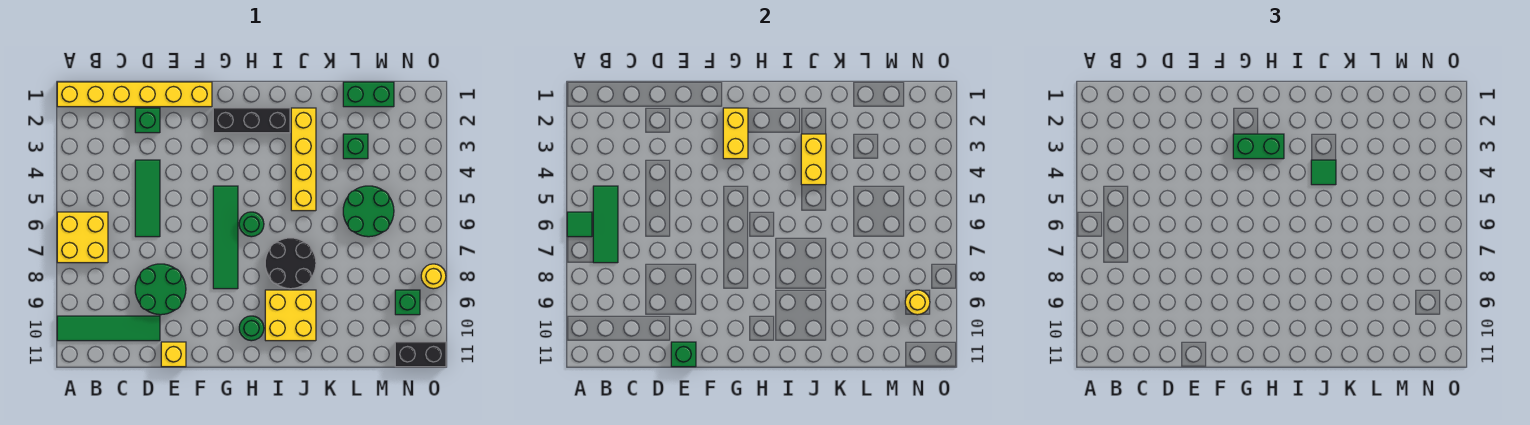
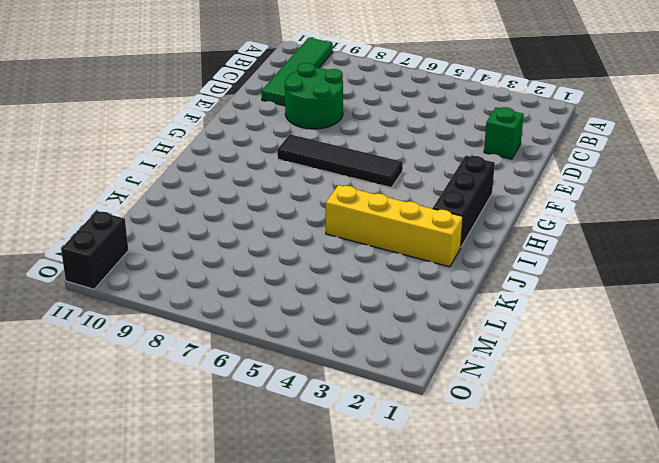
black 1x4 tile [277,134,403,188] -> green 1x4 tile [213,186,238,289]
none -> yellow 1x6 brick [57,82,212,107]
none -> yellow 2x2 brick [57,212,108,263]
none -> green 1x3 tile [135,160,160,237]

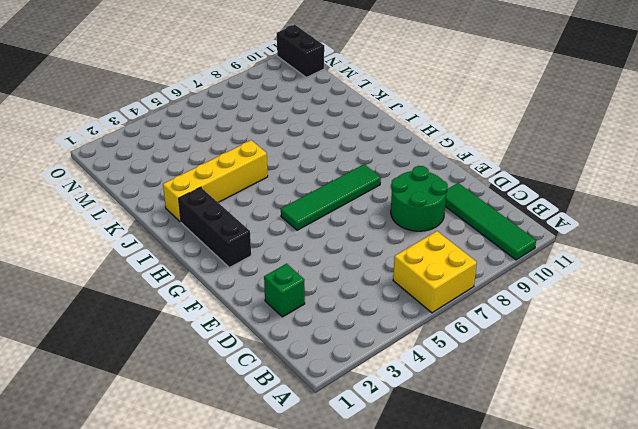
none -> yellow 1x6 brick [57,82,212,107]
none -> green 1x3 tile [135,160,160,237]
none -> yellow 1x1 brick [161,342,186,367]

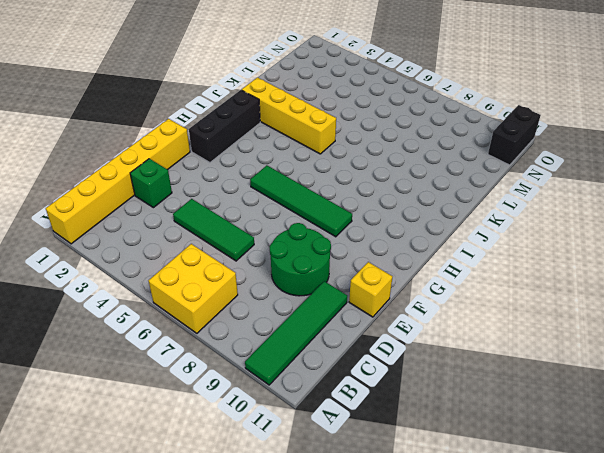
none -> green 1x1 round brick [239,212,264,237]
none -> green 1x1 round brick [239,316,264,341]
none -> black 2x2 round brick [265,238,316,289]

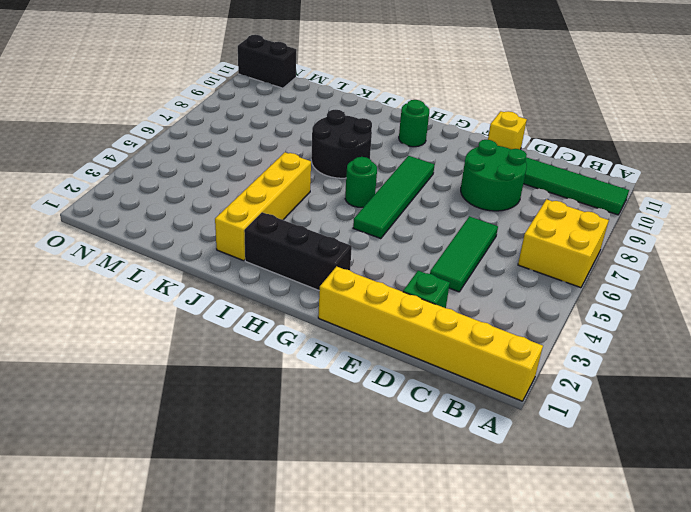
none -> yellow 2x2 brick [265,290,316,341]
none -> green 1x2 brick [343,82,394,107]
none -> green 1x1 brick [343,134,368,159]

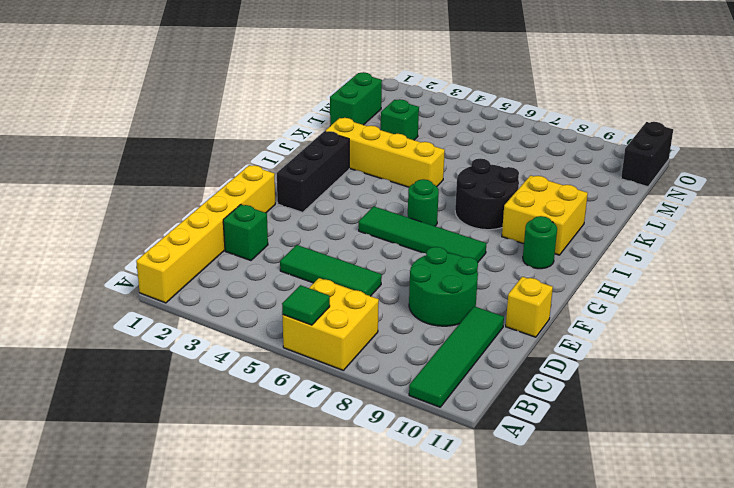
none -> green 2x2 round brick [343,186,394,237]
none -> green 1x1 brick [395,290,420,315]
none -> yellow 1x1 round brick [421,264,446,289]

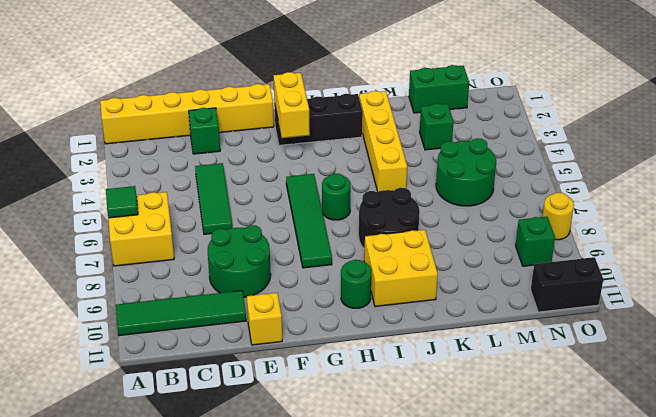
none -> green 1x3 tile [593,186,618,263]
none -> green 1x1 brick [671,342,696,367]
none -> yellow 1x2 brick [801,134,826,185]

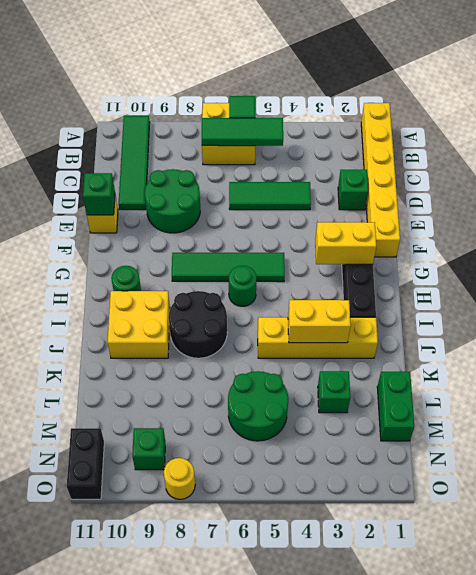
none -> yellow 1x1 round brick [905,290,930,315]
none -> green 1x2 brick [1233,134,1284,159]
none -> green 1x1 tile [1311,160,1336,185]

